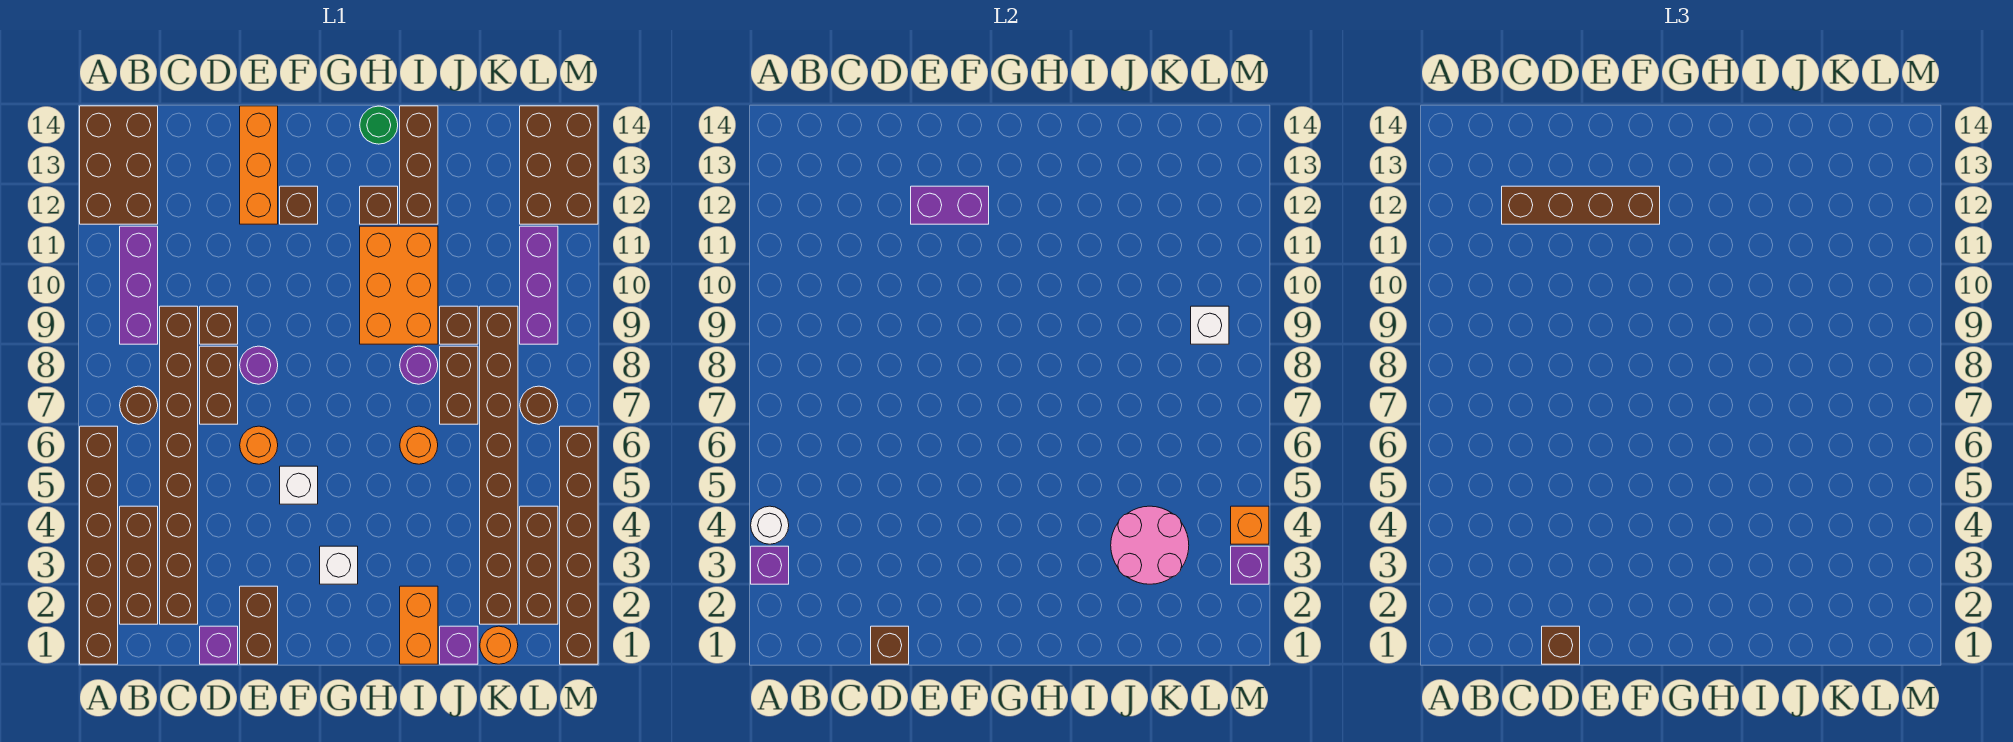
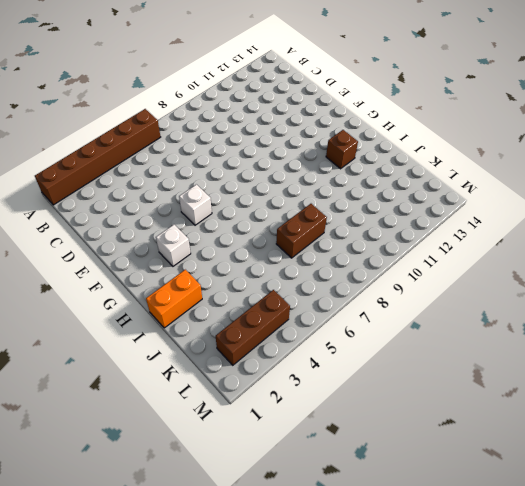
none -> brown 2x3 brick [80,106,158,224]
none -> brown 1x3 brick [120,506,158,624]
none -> brown 1x1 round brick [120,386,158,424]
none -> purple 1x3 brick [120,226,158,344]

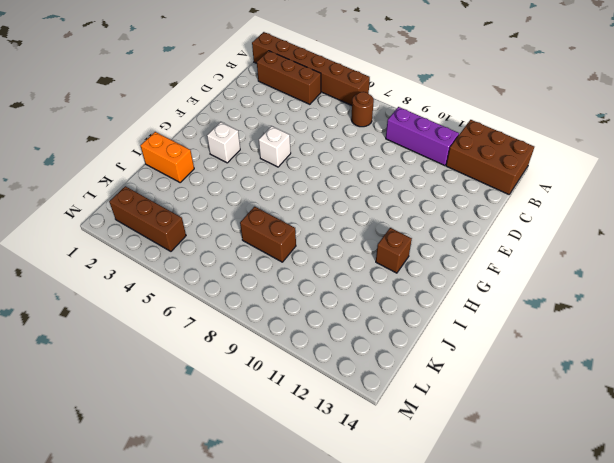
none -> brown 1x8 brick [160,306,198,624]
none -> purple 1x1 brick [200,626,238,664]
none -> brown 1x2 brick [200,346,238,424]
none -> brown 1x1 brick [200,306,238,344]

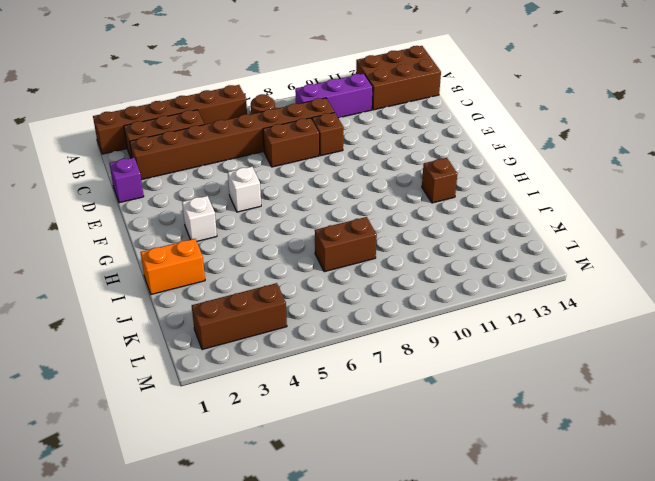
none -> brown 1x2 brick [240,586,278,664]
none -> orange 1x1 round brick [240,426,278,464]
none -> purple 1x1 round brick [240,346,278,384]
none -> orange 1x3 brick [240,106,278,224]

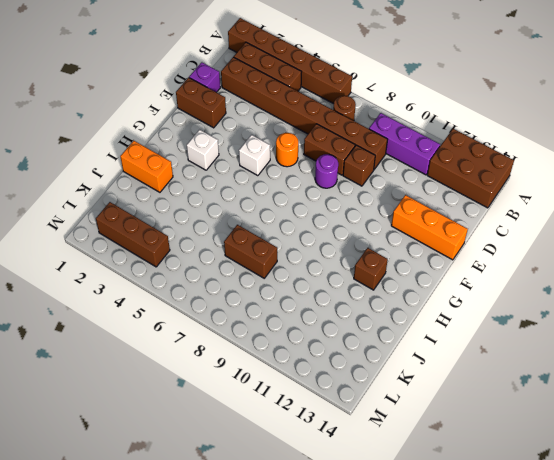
none -> brown 1x1 brick [280,186,318,224]
none -> orange 2x3 brick [360,226,438,344]
none -> green 1x1 round brick [360,106,398,144]
none -> orange 1x1 round brick [400,426,438,464]

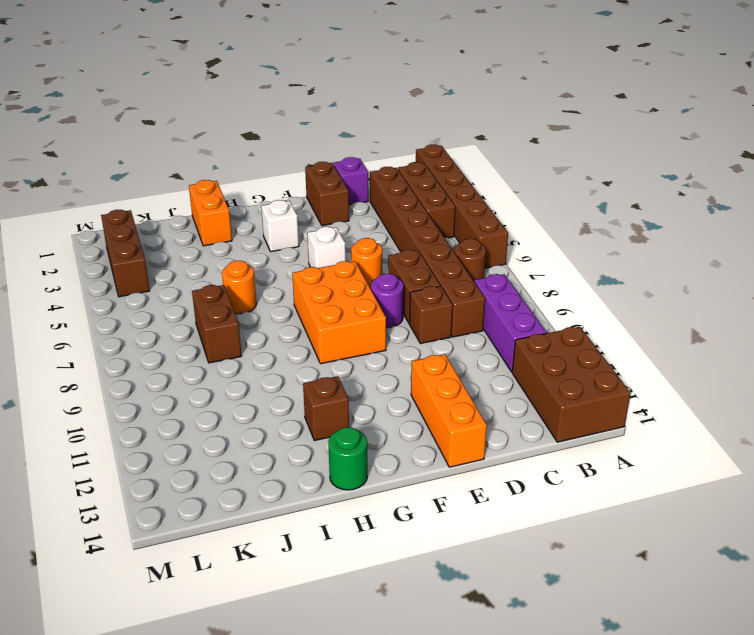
orange 2x3 brick [292,261,386,364] -> orange 2x3 brick moved to [360,226,438,344]
none -> brown 1x1 brick [280,186,318,224]
none -> purple 1x1 round brick [400,346,438,384]
none -> brown 1x3 brick [400,106,438,224]
none -> purple 1x1 brick [440,626,478,664]

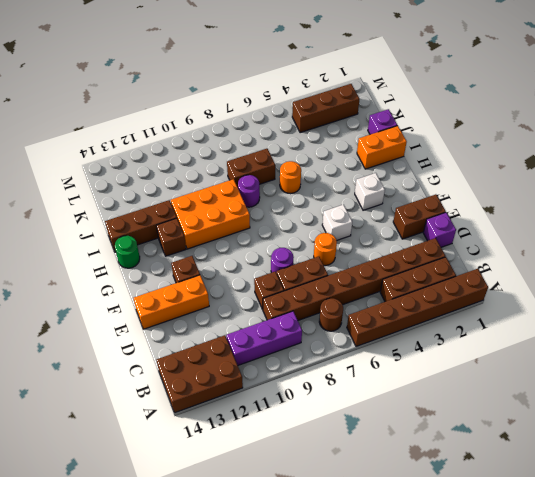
none -> brown 1x1 brick [440,306,478,344]
none -> orange 1x1 round brick [480,626,518,664]
none -> brown 1x8 brick [480,306,518,624]
none -> brown 1x1 round brick [520,386,558,424]

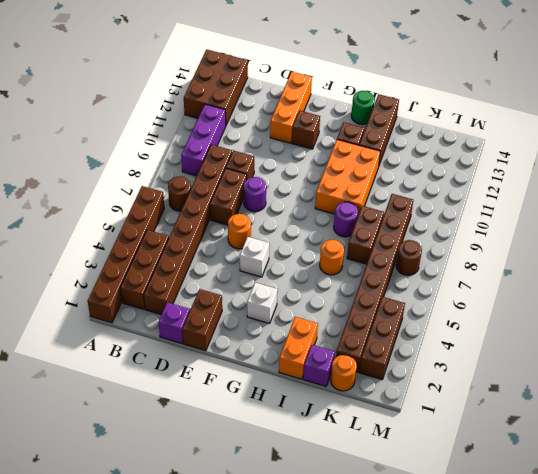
none -> brown 1x1 brick [440,306,478,344]
none -> purple 1x3 brick [520,226,558,344]
none -> brown 2x3 brick [520,106,598,224]
none -> brown 1x6 brick [560,426,598,664]

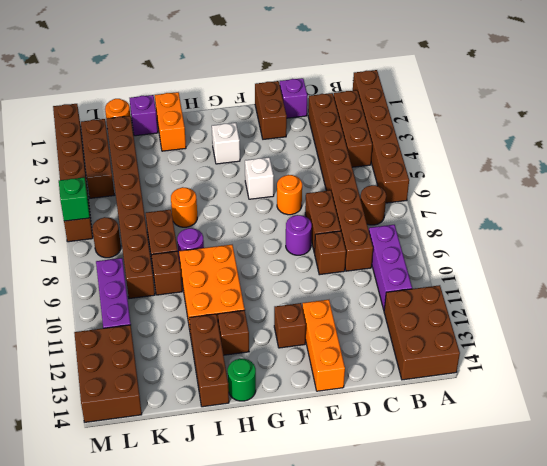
green 1x1 brick [59,178,90,221] -> none
none -> purple 1x1 brick [751,546,789,584]
none -> white 1x1 round brick [751,506,789,544]
none -> brown 1x1 brick [871,626,909,664]
none -> purple 1x2 brick [911,186,989,224]

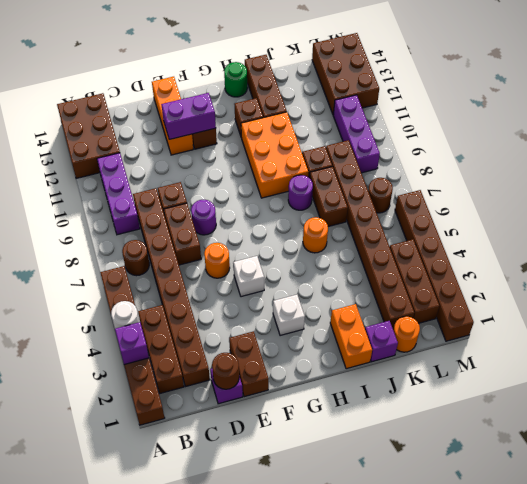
brown 1x1 round brick [212,353,239,389] -> brown 1x1 brick [871,626,909,664]
none -> pink 2x2 round brick [1111,506,1189,584]
none -> white 1x1 brick [1191,306,1229,344]
none -> purple 1x1 brick [1231,546,1269,584]
none -> orange 1x1 brick [1231,506,1269,544]

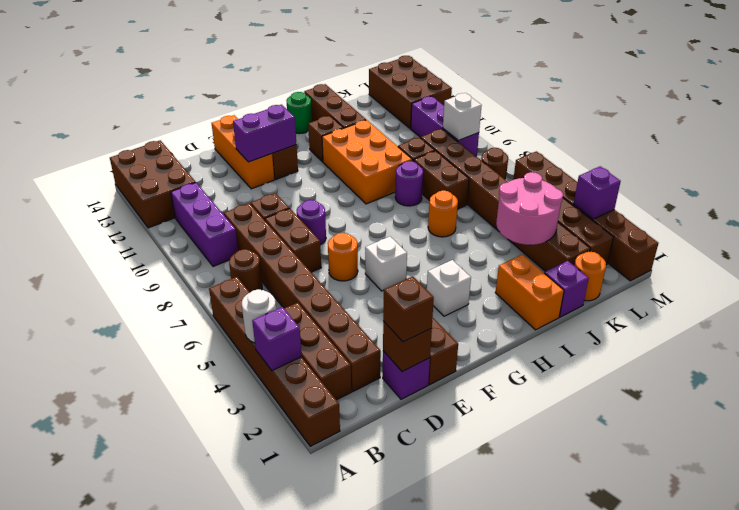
none -> orange 1x1 brick [1231,506,1269,544]
none -> brown 1x4 brick [1502,186,1660,224]

